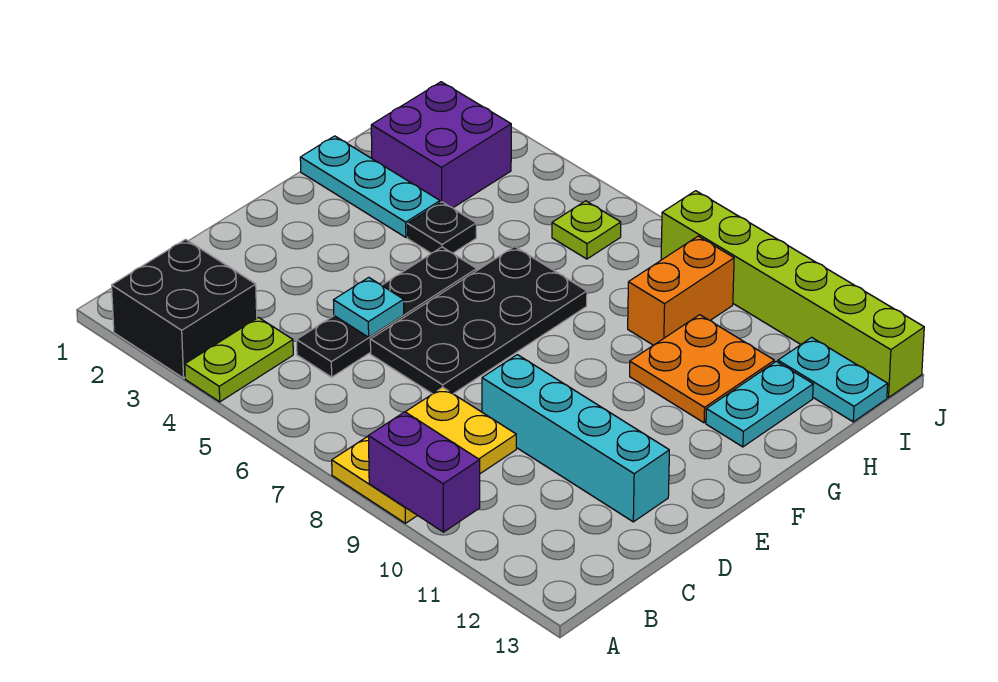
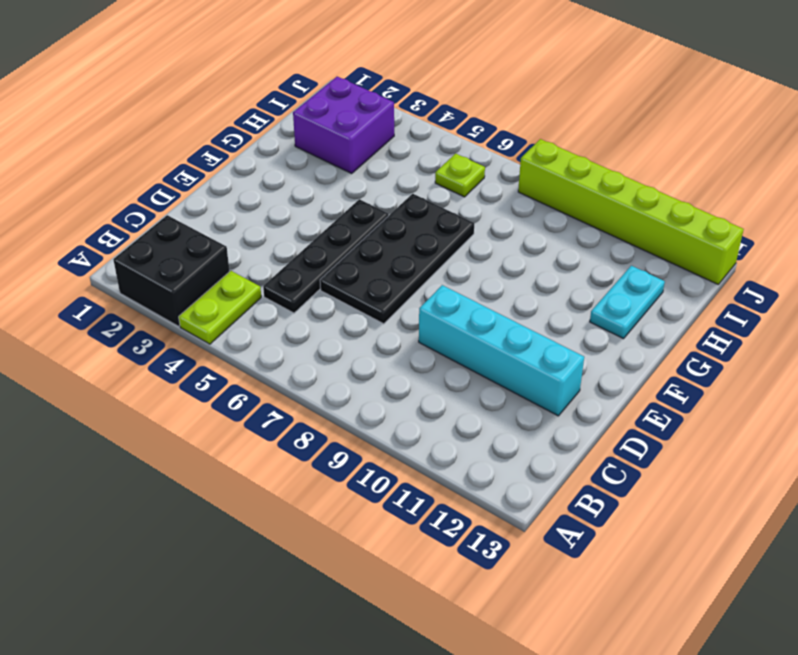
none -> yellow 2x3 plate [332,387,516,523]
none -> cyan 1x3 plate [300,136,440,237]
none -> black 1x1 plate [407,202,476,253]

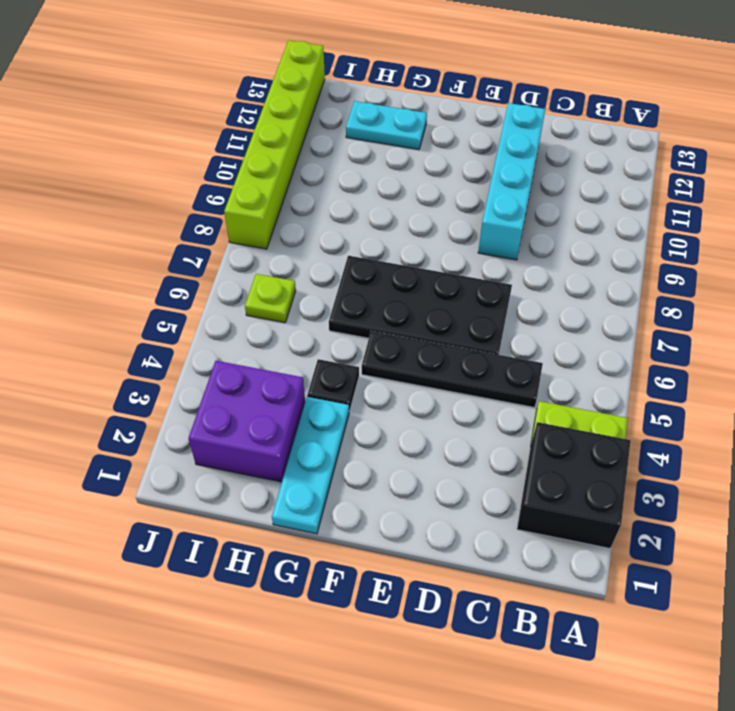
none -> yellow 2x3 plate [332,387,516,523]
none -> orange 2x2 plate [630,315,774,423]
none -> orange 1x2 brick [628,236,734,345]

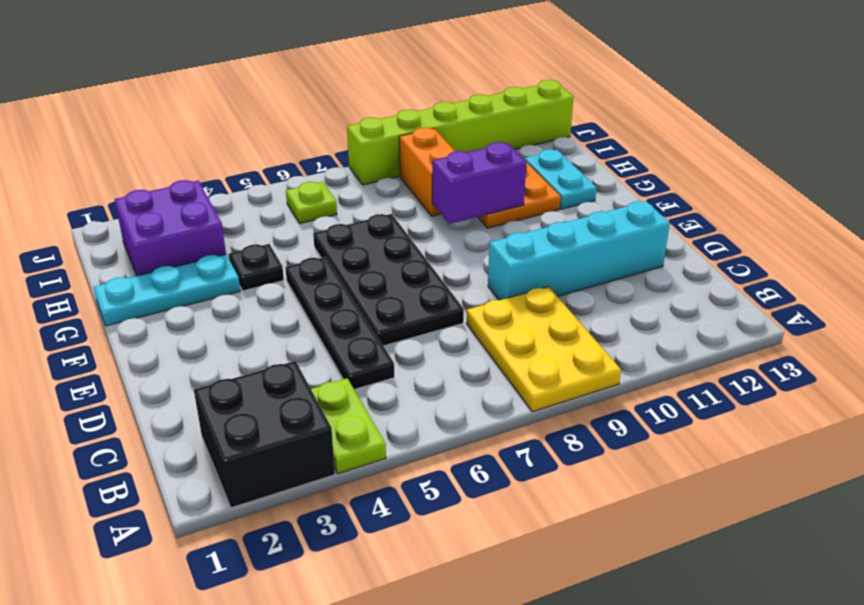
purple 1x2 brick [432,142,526,224] -> purple 1x2 brick moved to [368,412,480,532]
none -> cyan 1x2 plate [778,337,888,422]
none -> cyan 1x1 plate [333,277,404,337]

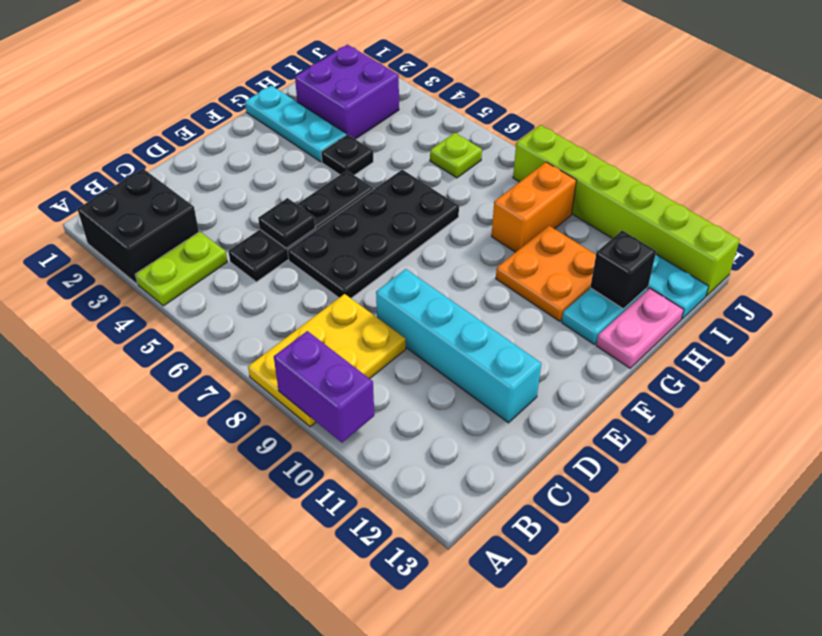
black 1x1 plate [258,198,315,248] -> cyan 1x1 plate [333,277,404,337]
pink 1x2 plate [596,288,684,368] -> none
black 1x1 brick [590,231,656,309] -> none

